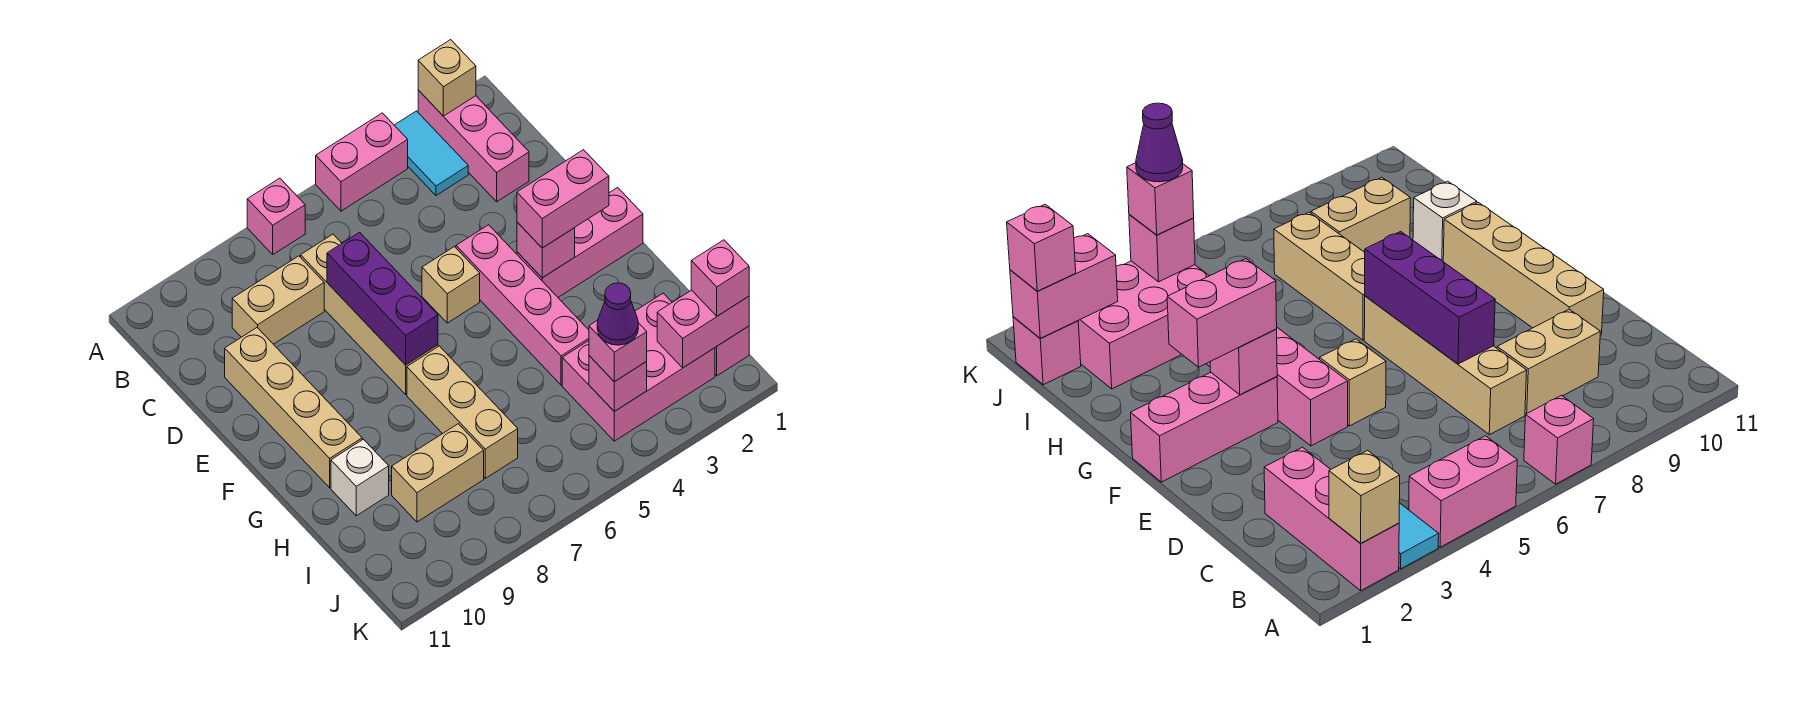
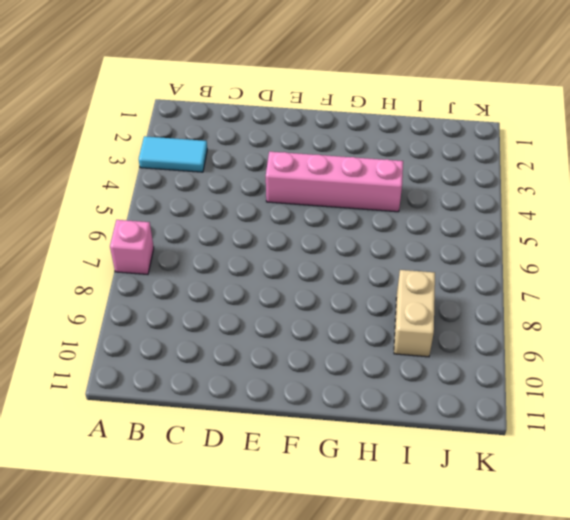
none -> pink 1x3 brick [418,90,529,202]
none -> pink 1x2 brick [316,113,408,211]
none -> tan 1x4 brick [301,234,438,394]

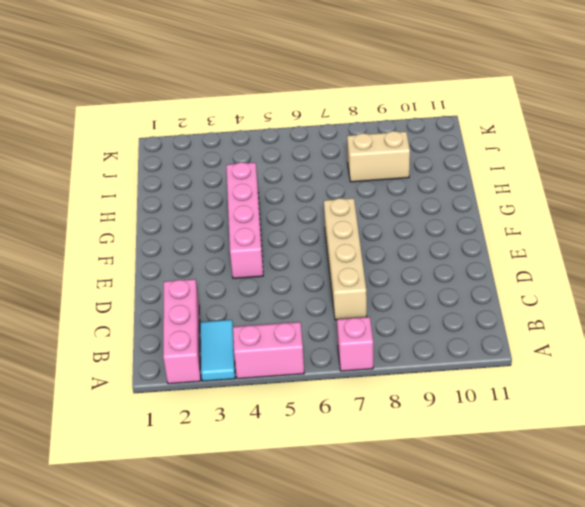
none -> tan 1x2 brick [232,256,324,344]
none -> tan 1x4 brick [225,328,362,488]
none -> tan 1x1 brick [422,247,480,323]

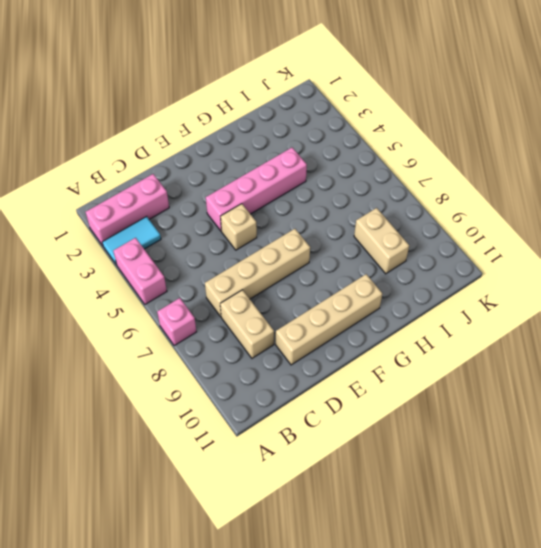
none -> pink 1x3 brick [517,188,643,297]
none -> tan 1x3 brick [407,346,518,478]
none -> white 1x1 brick [331,439,389,516]

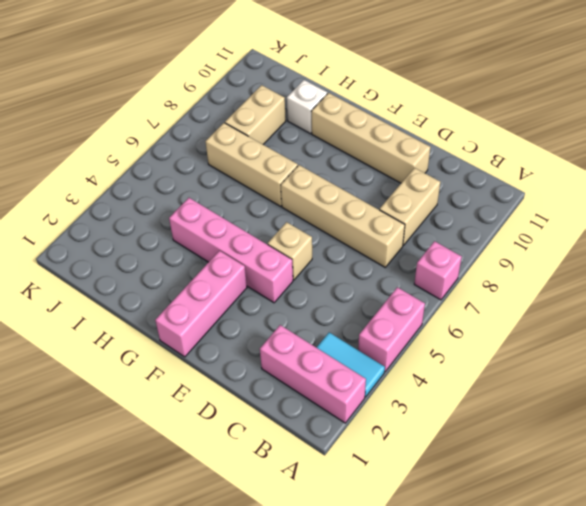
none -> pink 2x3 brick [562,293,715,441]
none -> pink 1x1 brick [715,326,749,376]
none -> tan 1x1 brick [418,40,476,116]

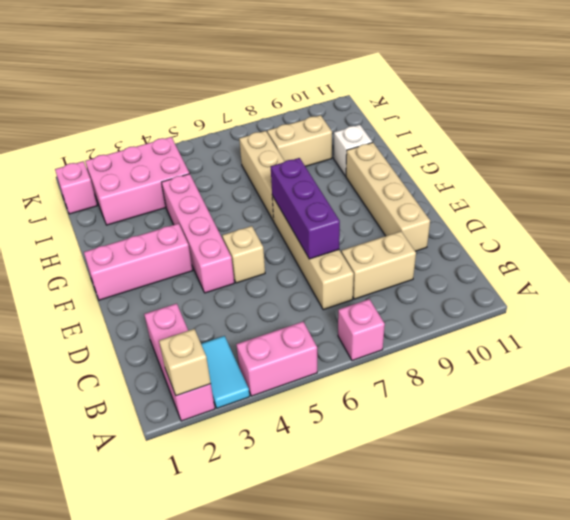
none -> pink 1x1 brick [517,222,575,278]
none -> pink 1x2 brick [657,290,749,368]
none -> pink 1x1 brick [589,356,647,411]

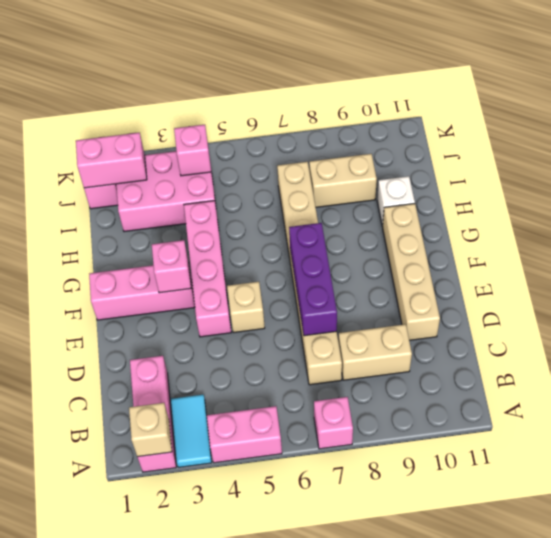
none -> pink 1x2 brick [517,150,609,248]
none -> pink 1x1 brick [691,240,749,316]
none -> pink 1x1 brick [589,320,647,382]

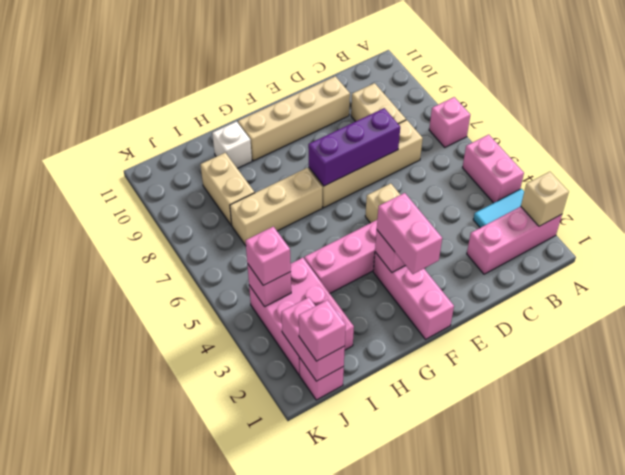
none -> purple 1x1 cone [597,283,638,345]

